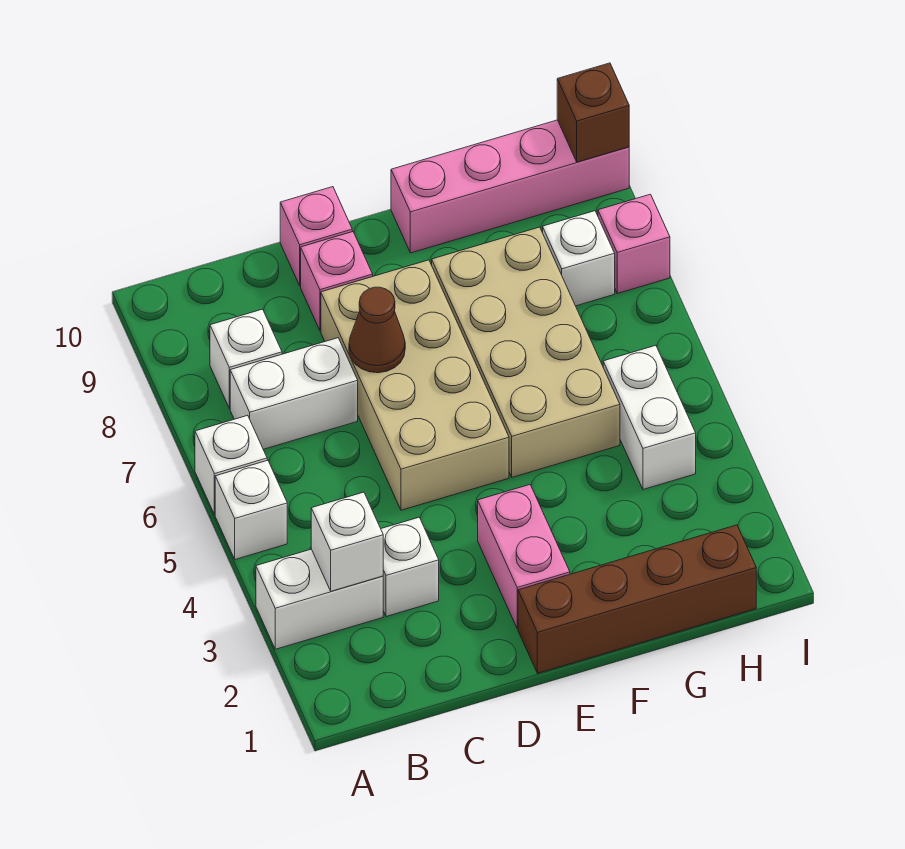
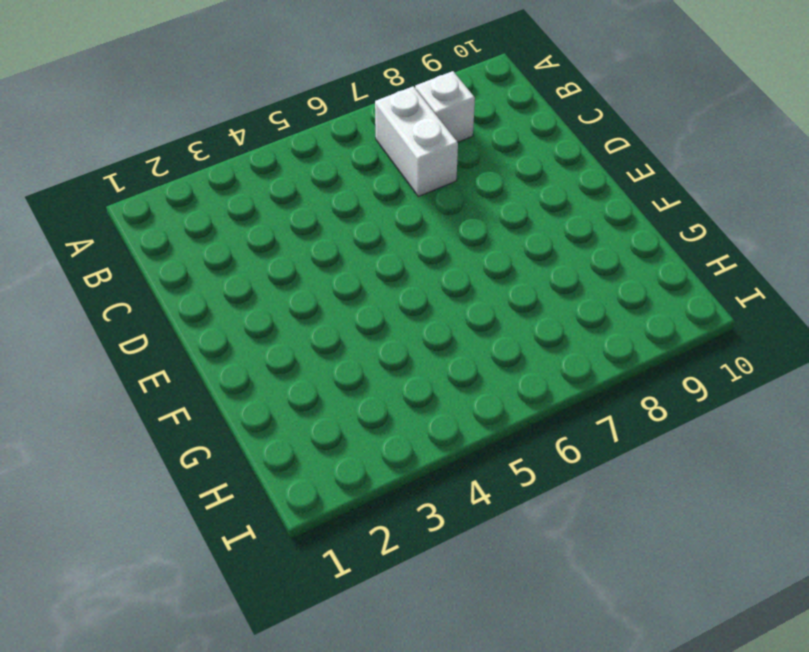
none -> white 1x2 brick [256,549,383,649]
none -> white 1x1 brick [215,460,287,559]
none -> white 1x1 brick [195,415,267,515]

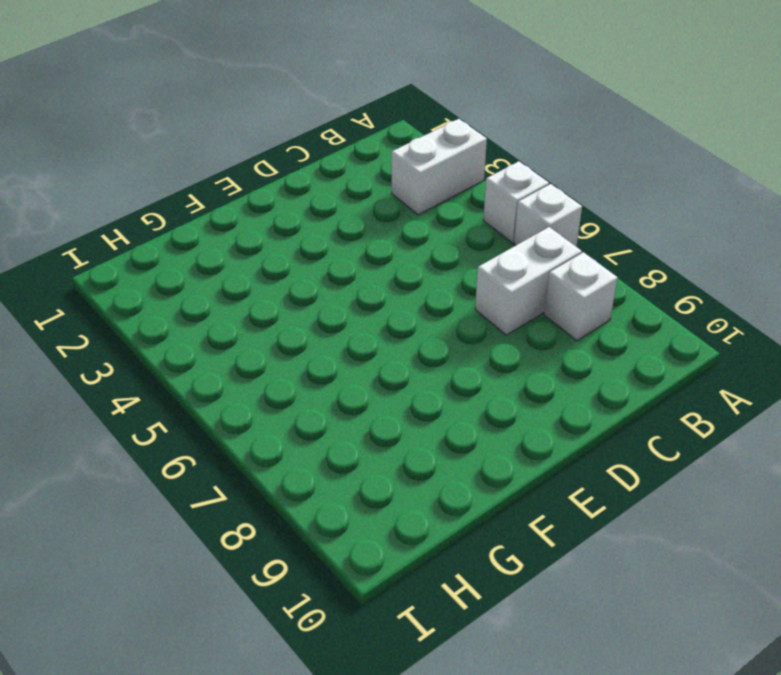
none -> white 1x1 brick [381,517,439,617]
none -> tan 2x4 brick [321,260,509,510]
none -> pink 1x1 brick [301,232,373,331]

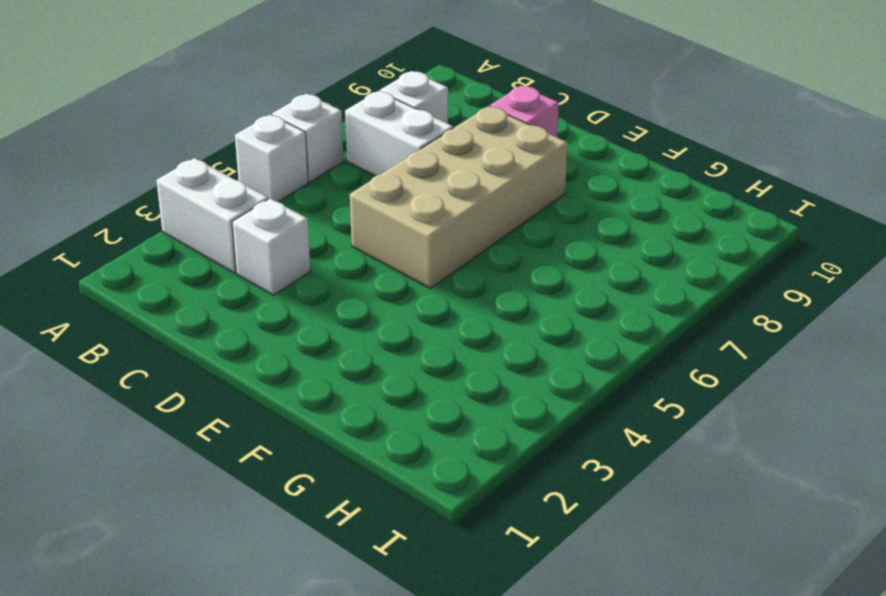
none -> pink 1x1 brick [280,187,352,286]
none -> brown 1x4 brick [518,525,756,673]
none -> pink 1x2 brick [478,485,570,629]

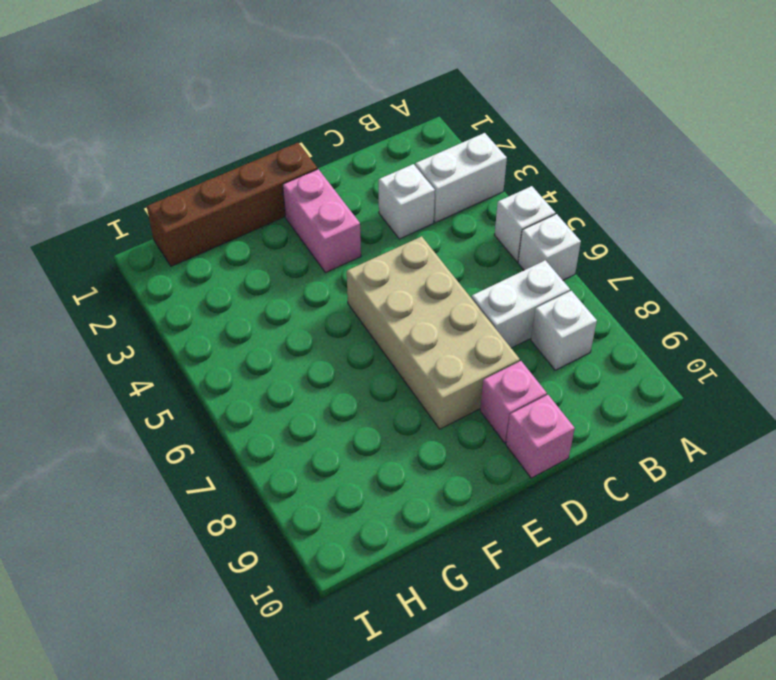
none -> tan 2x4 brick [432,227,620,477]
none -> pink 1x4 brick [391,120,629,253]
none -> white 1x2 brick [603,345,696,489]

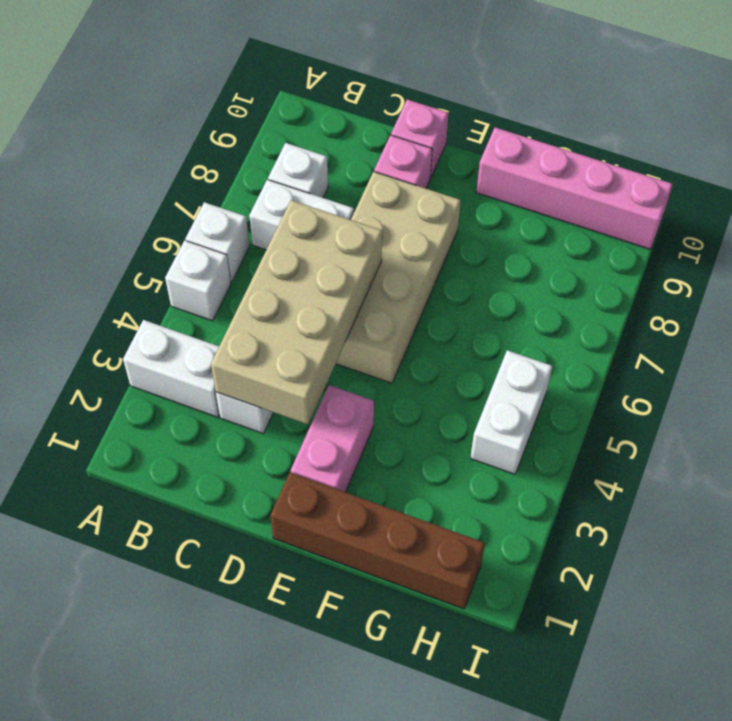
tan 2x4 brick [211,200,382,424] -> tan 2x4 brick moved to [432,227,620,477]
none -> white 1x1 brick [543,211,615,306]
none -> pink 1x1 brick [598,194,670,293]
none -> white 1x1 brick [311,492,383,591]

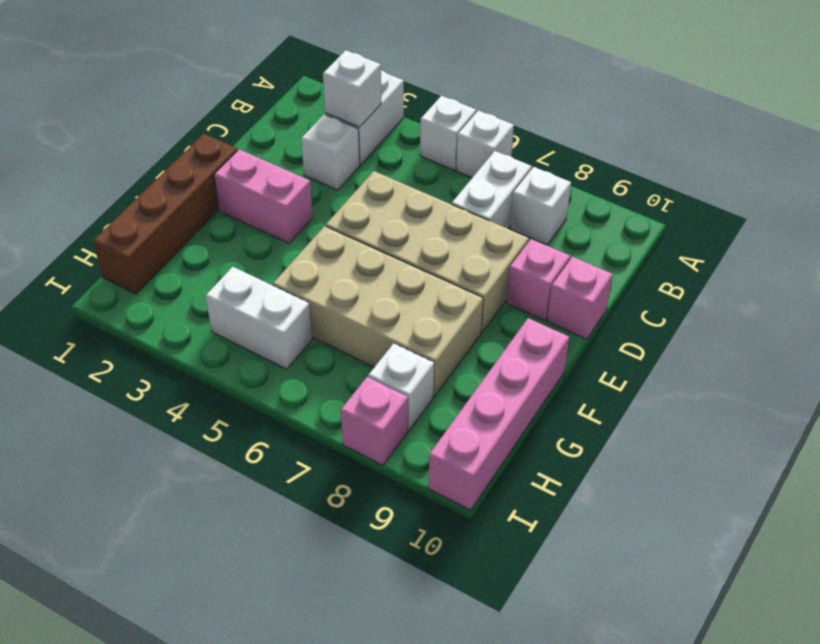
none -> brown 1x1 cone [349,287,405,373]
none -> brown 1x1 brick [557,63,629,162]

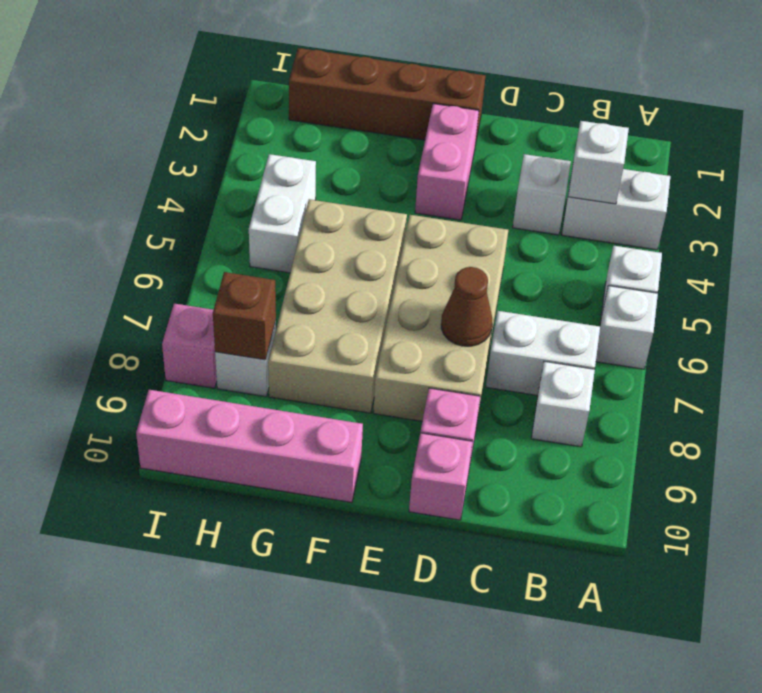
brown 1x1 brick [213,272,276,360] -> brown 1x1 brick moved to [557,63,629,162]

